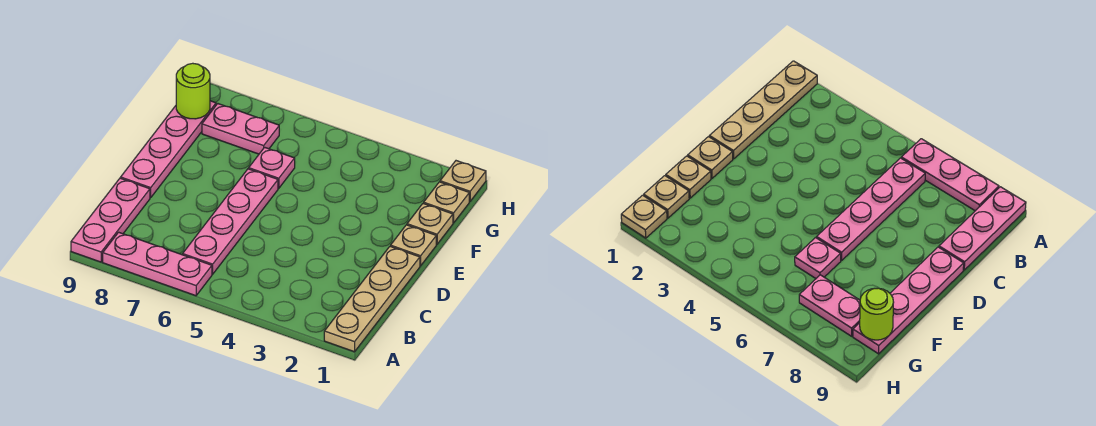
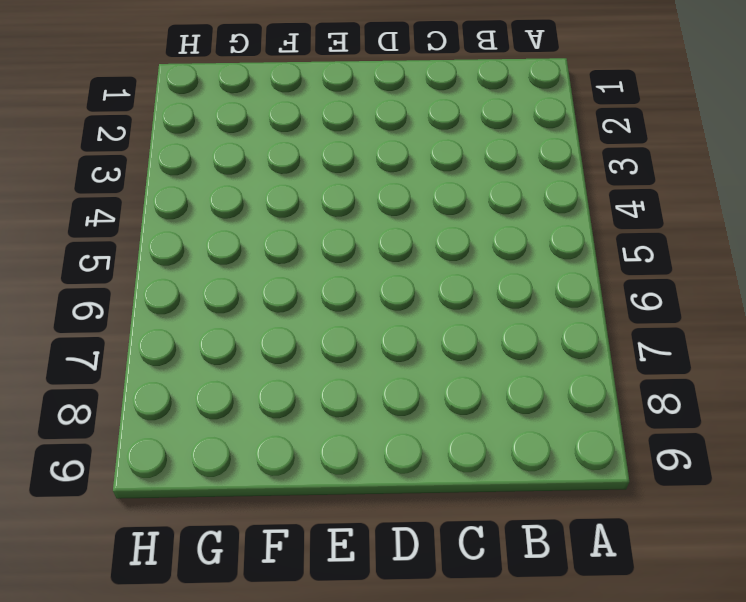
none -> tan 1x4 plate [324,246,420,352]
none -> pink 1x3 plate [103,232,212,296]
none -> pink 1x3 plate [71,178,150,262]

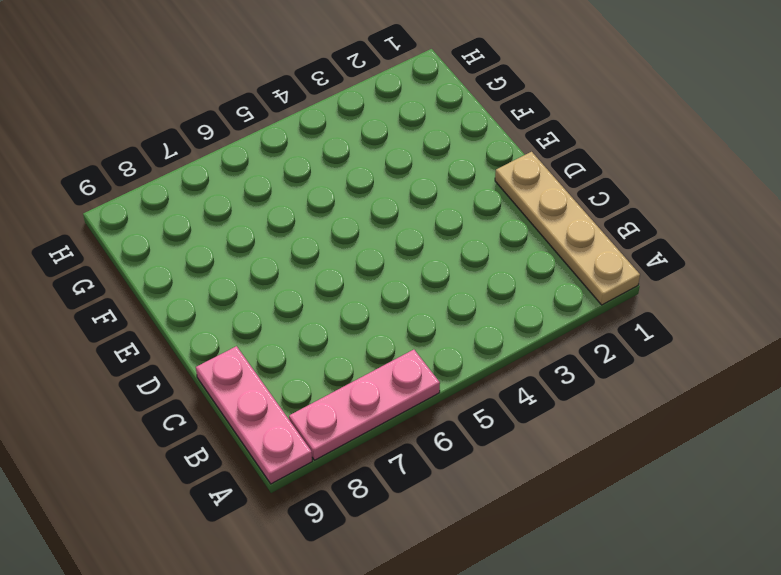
none -> pink 1x4 plate [183,169,278,274]
none -> pink 1x4 plate [121,101,216,198]
none -> tan 1x1 plate [391,225,436,266]

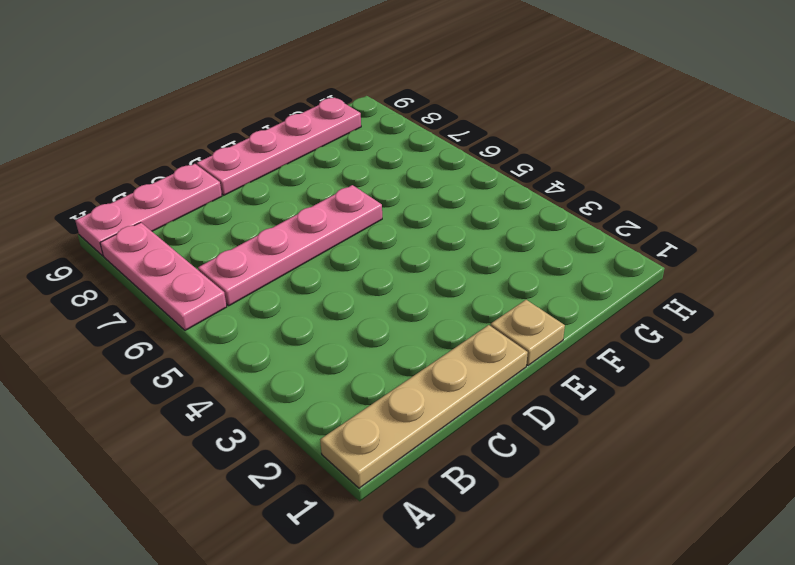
none -> tan 1x1 plate [407,203,453,244]
none -> pink 1x1 plate [249,147,295,188]
none -> tan 1x1 plate [424,182,469,223]

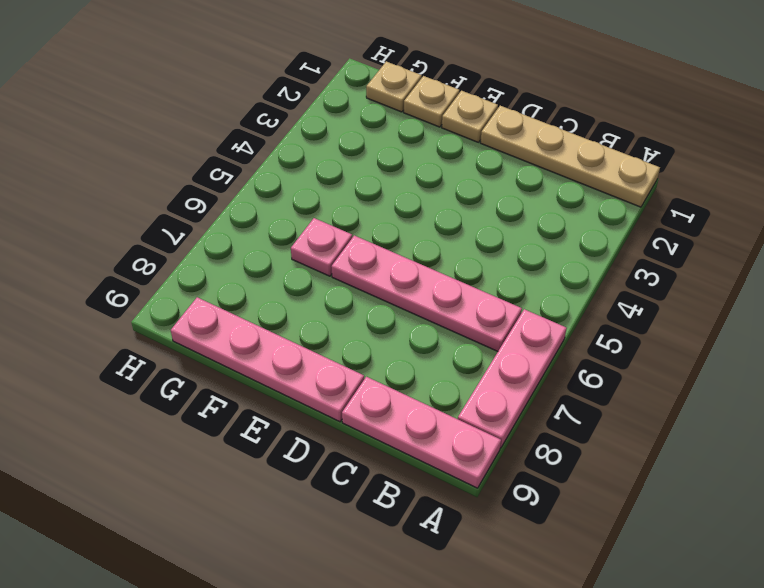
none -> pink 1x2 plate [202,104,279,154]
none -> tan 1x1 plate [440,161,486,201]
none -> lime 1x1 round brick [176,63,210,119]

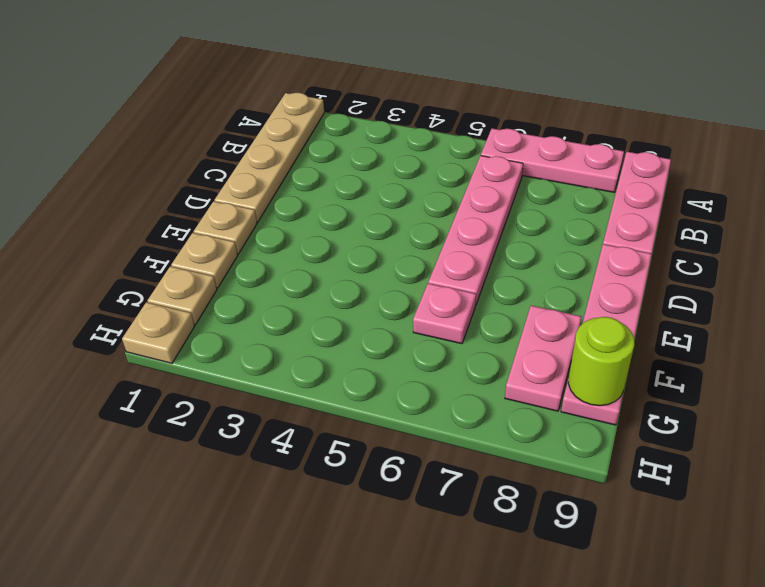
pink 1x2 plate [505,306,581,411] -> pink 1x2 plate turned to [202,104,279,154]

